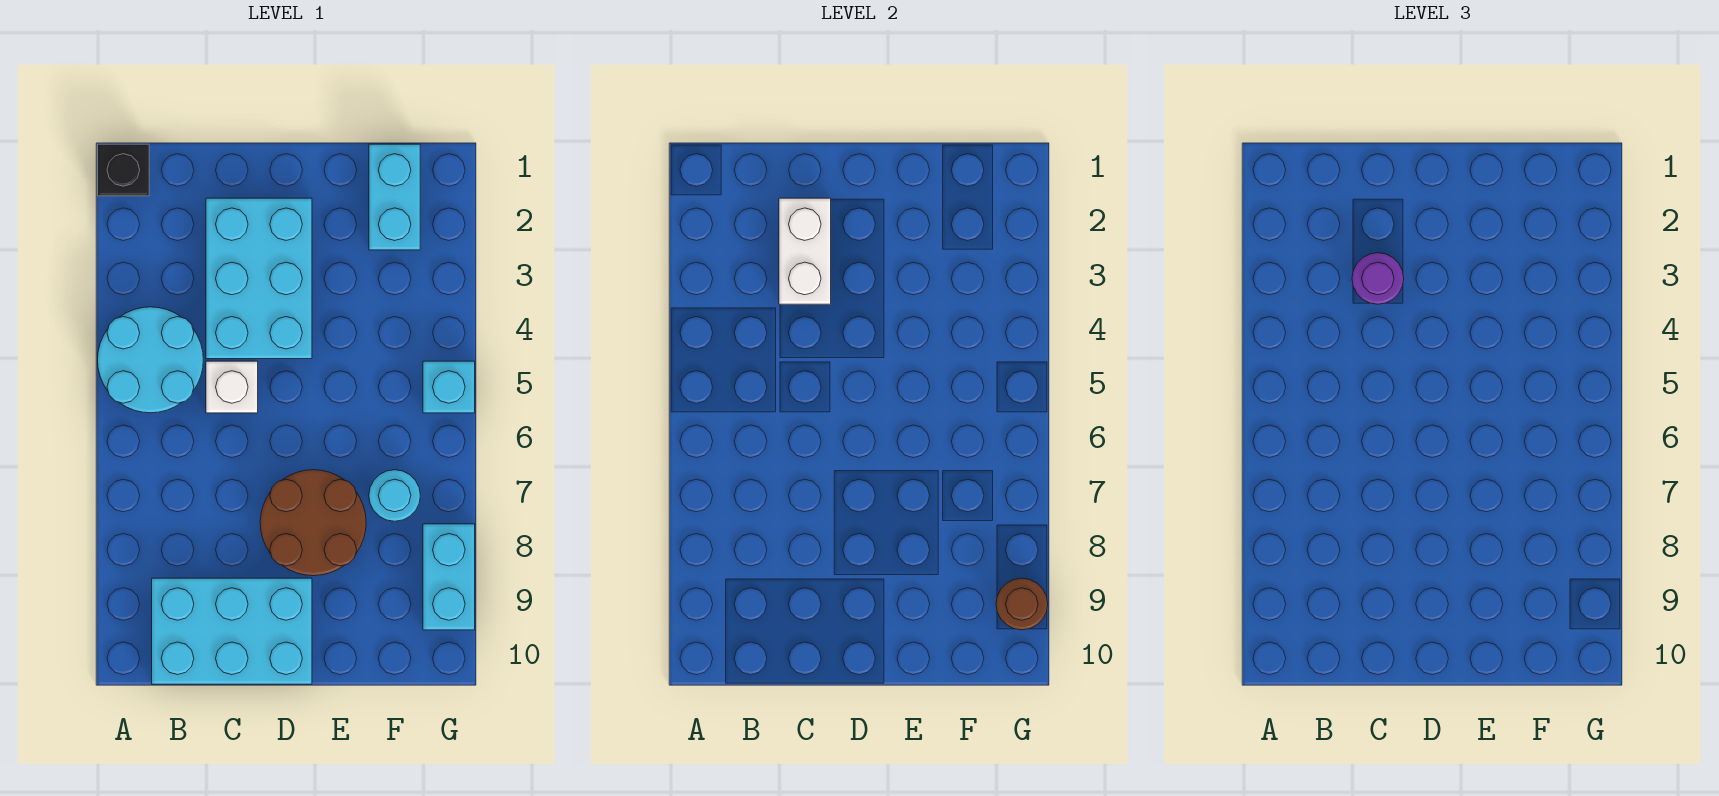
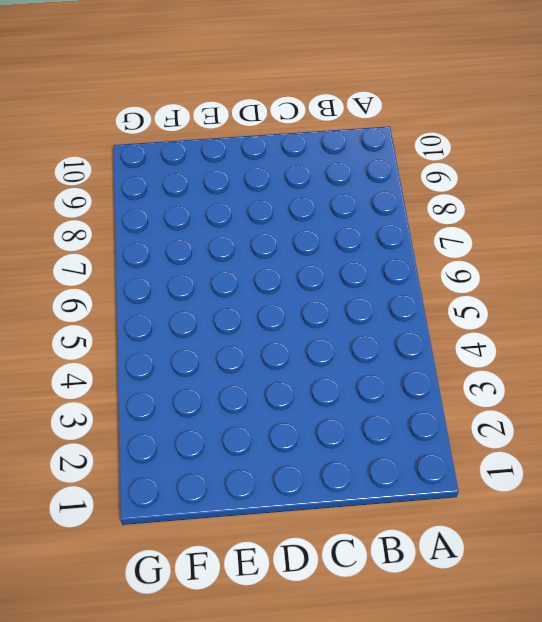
none -> black 1x1 brick [98,144,149,196]
none -> cyan 2x2 round brick [98,307,203,413]
none -> cyan 2x3 brick [152,578,312,684]

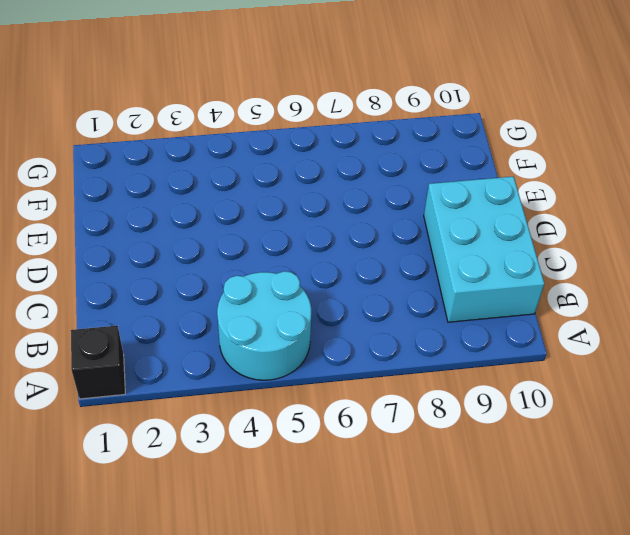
none -> cyan 2x3 brick [206,198,312,359]
none -> white 1x1 brick [206,361,258,413]
none -> brown 2x2 round brick [260,470,366,576]

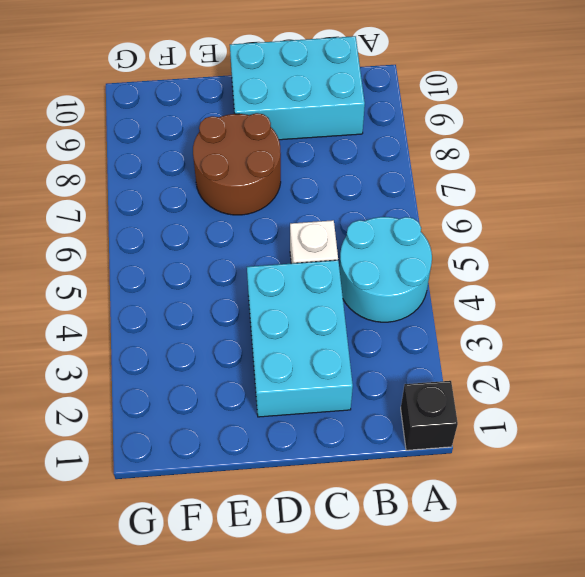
none -> cyan 1x2 brick [369,144,420,250]
none -> cyan 1x1 round brick [369,470,420,521]
none -> cyan 1x1 brick [423,361,475,413]

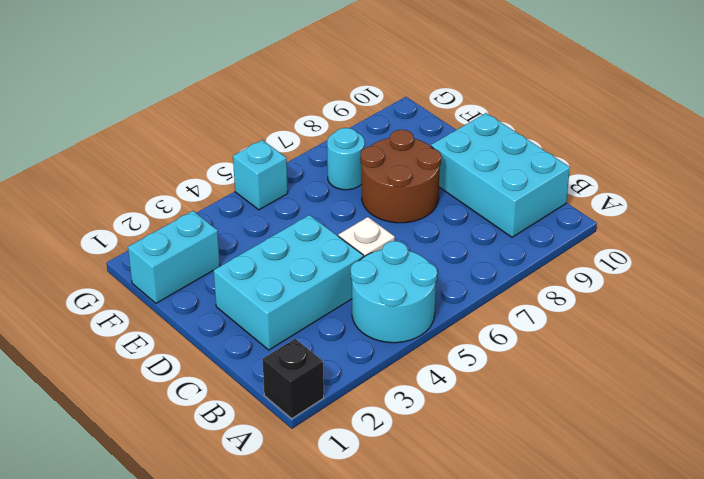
none -> cyan 1x2 brick [423,524,475,630]
none -> white 1x2 brick [779,198,831,304]
none -> brown 1x1 round brick [996,578,1048,630]

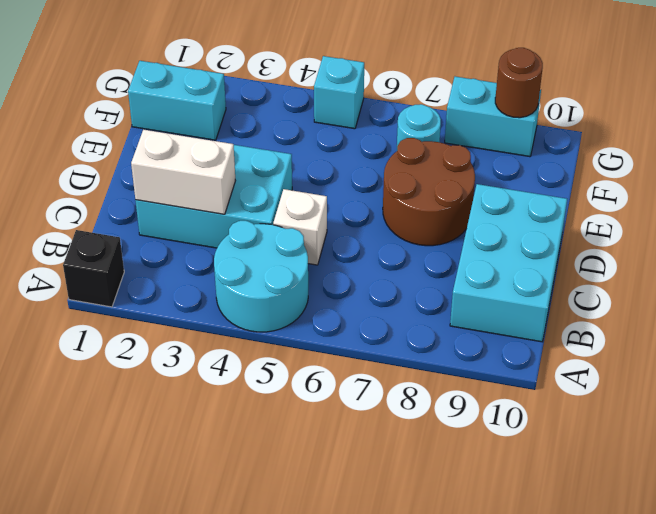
none -> purple 1x1 round brick [1352,253,1404,304]

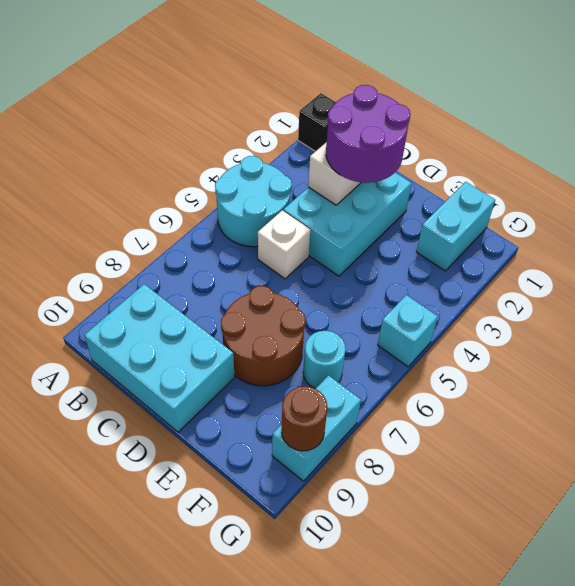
purple 2x2 round brick [326,85,411,183] -> purple 1x1 round brick [1352,253,1404,304]

